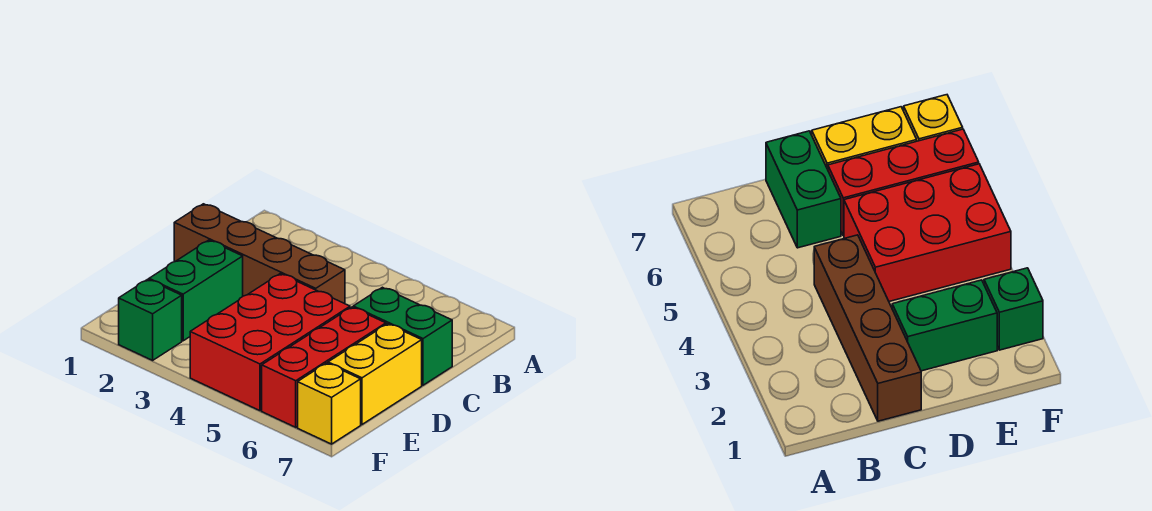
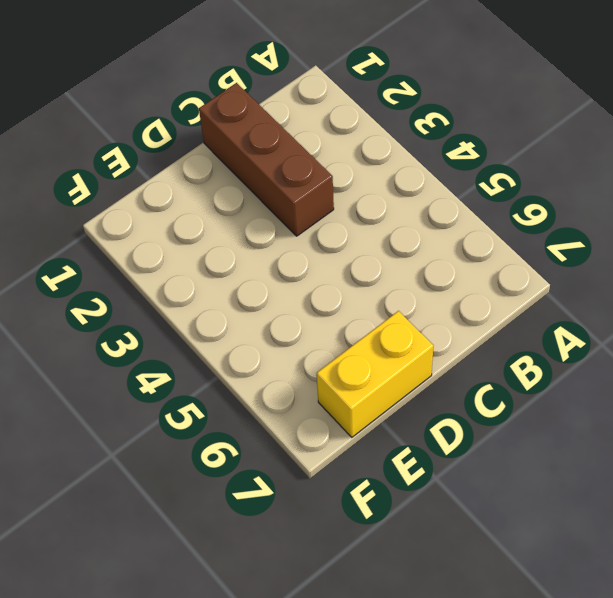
brown 1x3 brick [199,83,334,236] -> brown 1x4 brick [174,204,345,304]
none -> green 1x2 brick [353,287,452,385]
none -> green 1x2 brick [149,240,243,341]

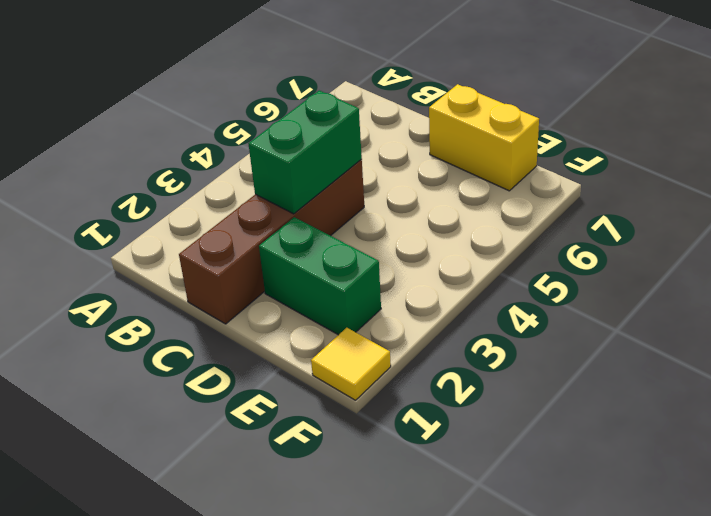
green 1x2 brick [248,91,362,214] -> green 1x2 brick moved to [353,287,452,385]
yellow 1x1 tile [311,328,391,400] -> none
none -> red 2x3 brick [190,274,350,411]
none -> red 1x3 brick [262,307,386,427]

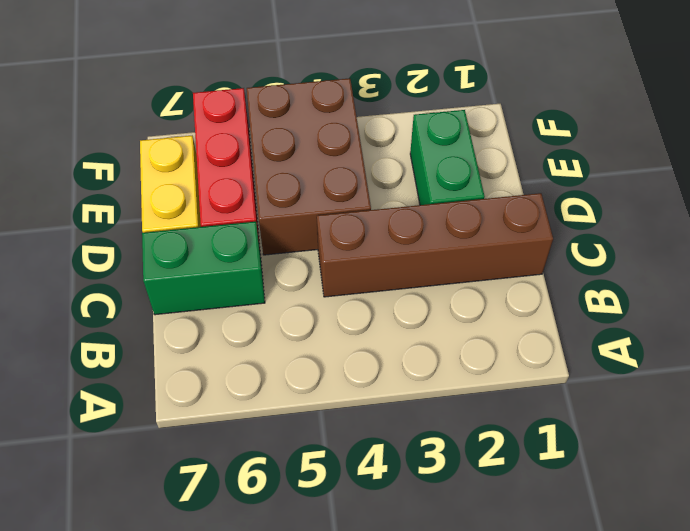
brown 2x3 brick [247,78,371,255] -> red 2x3 brick [190,274,350,411]
none -> green 1x1 brick [119,279,182,360]
none -> yellow 1x1 brick [298,363,361,444]

